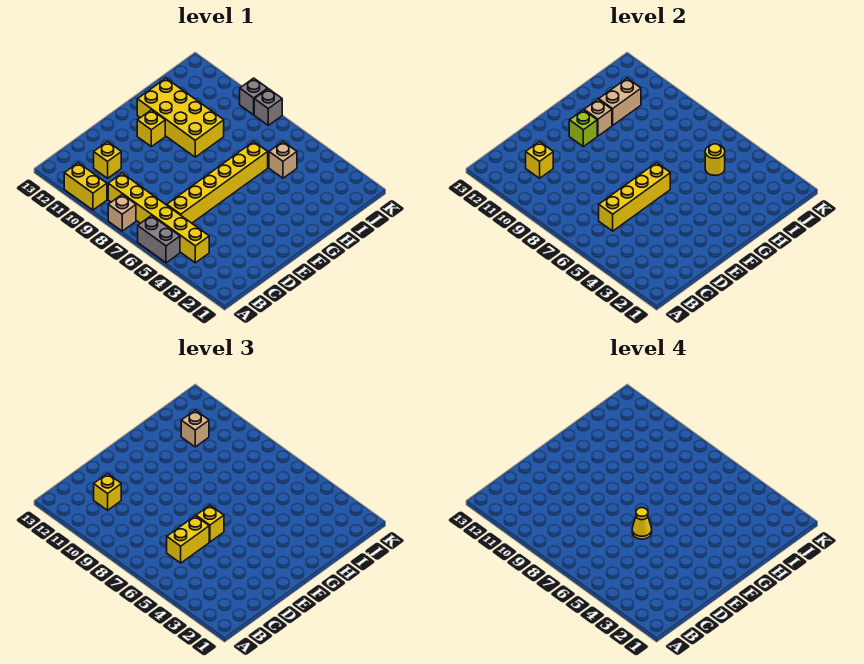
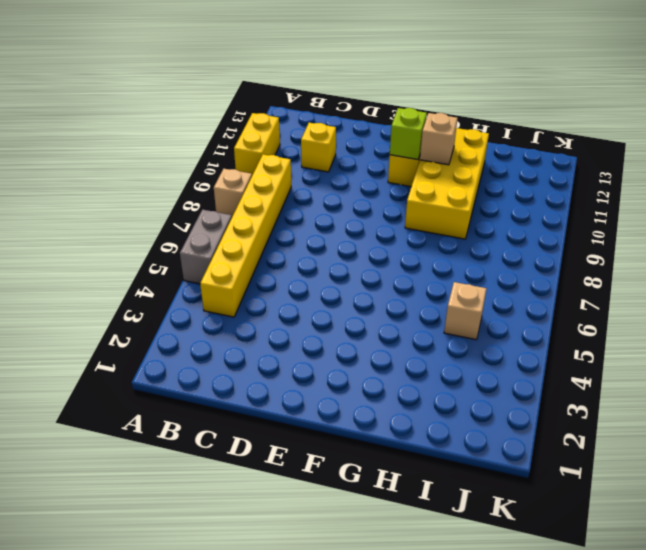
none -> yellow 1x6 brick [167,142,268,223]
none -> grey 1x1 brick [254,89,282,125]
none -> grey 1x1 brick [240,78,268,115]

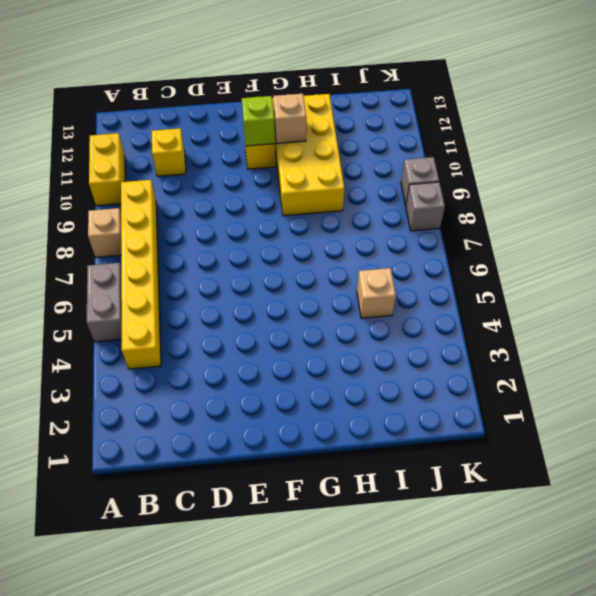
none -> yellow 1x6 brick [167,142,268,223]
none -> yellow 1x4 brick [599,163,670,231]
none -> yellow 1x1 brick [526,142,553,178]

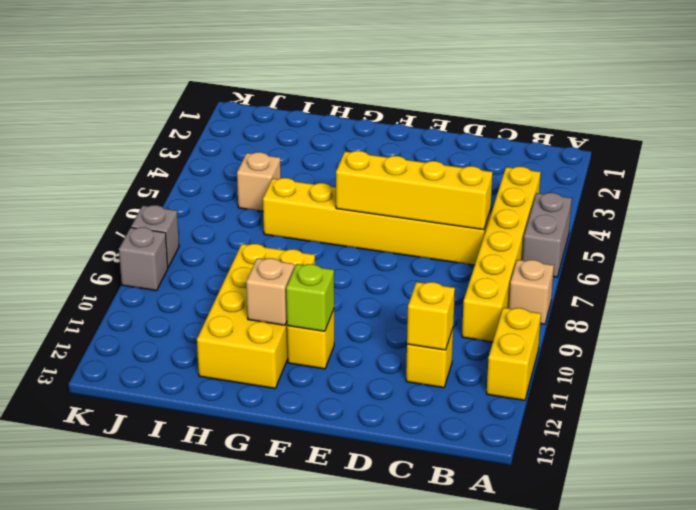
none -> tan 1x2 brick [599,78,641,125]
none -> yellow 1x1 round brick [705,144,725,175]
none -> yellow 1x2 brick [167,516,209,563]

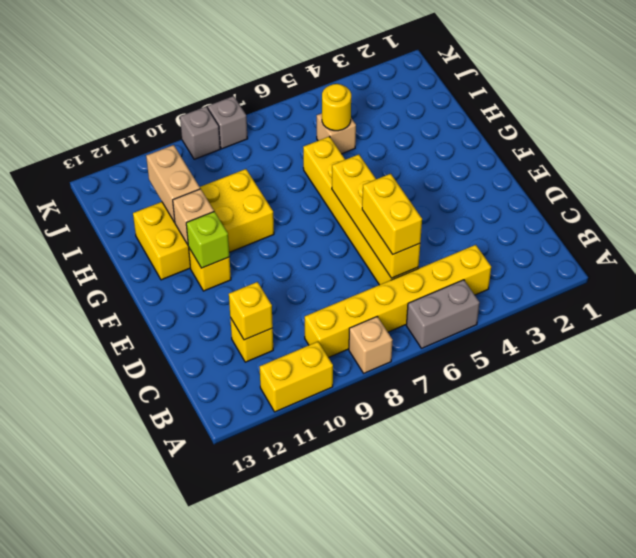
none -> yellow 1x1 brick [94,474,121,510]
none -> yellow 1x1 brick [196,505,224,542]
none -> tan 1x1 brick [181,410,209,447]

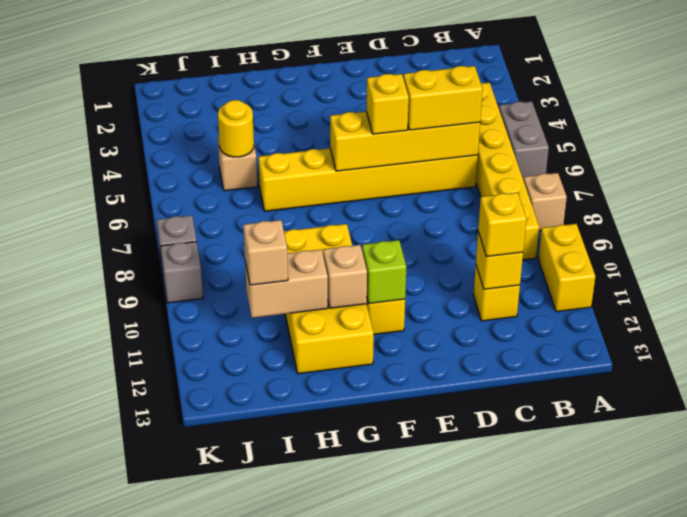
none -> yellow 1x1 cone [632,508,652,539]

